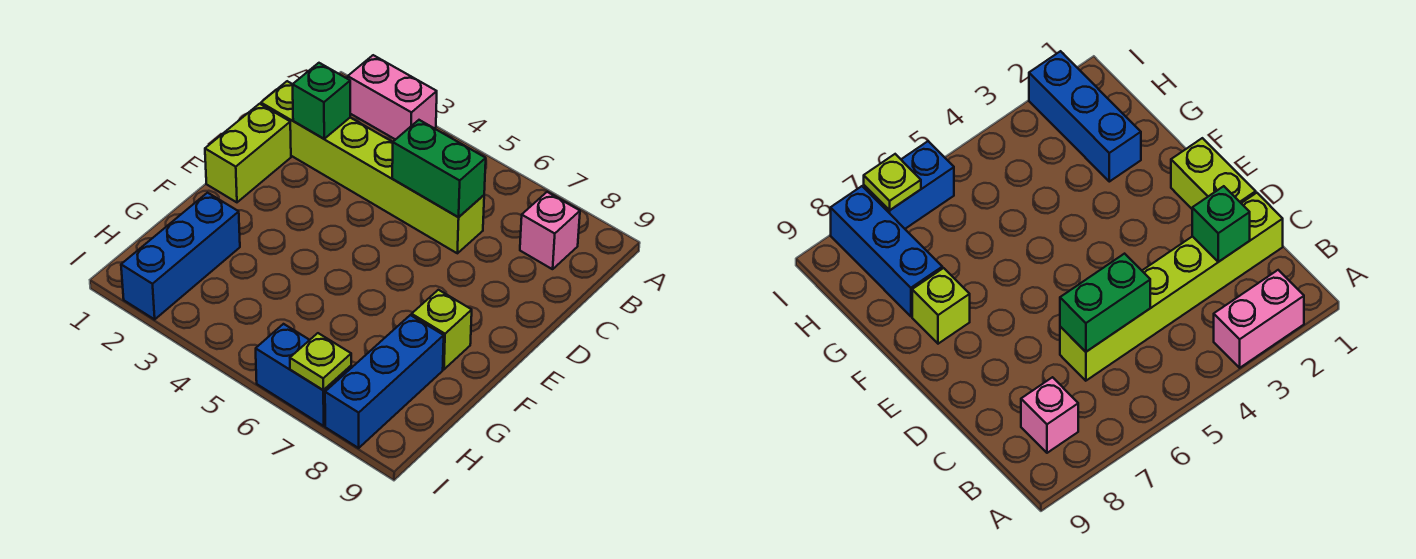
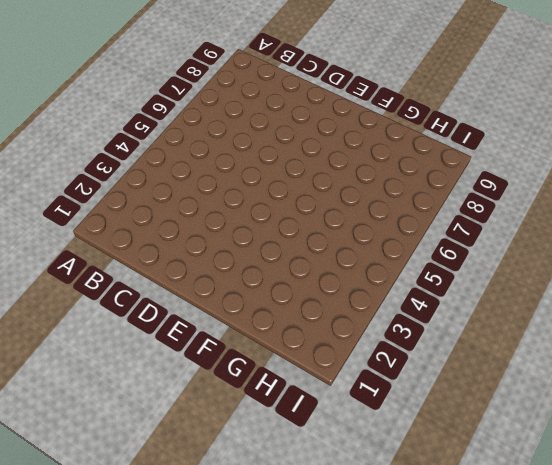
none -> pink 1x2 brick [348,55,437,140]
none -> pink 1x1 brick [520,192,580,269]

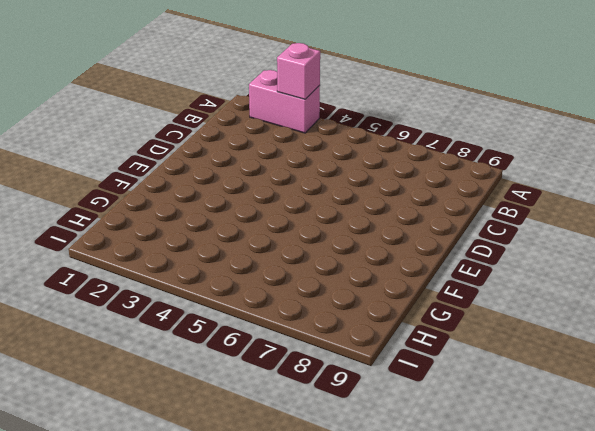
pink 1x1 brick [277,43,320,99] -> pink 1x1 brick moved to [520,192,580,269]
none -> lime 1x6 brick [261,81,484,253]
none -> lime 1x2 brick [205,104,291,202]

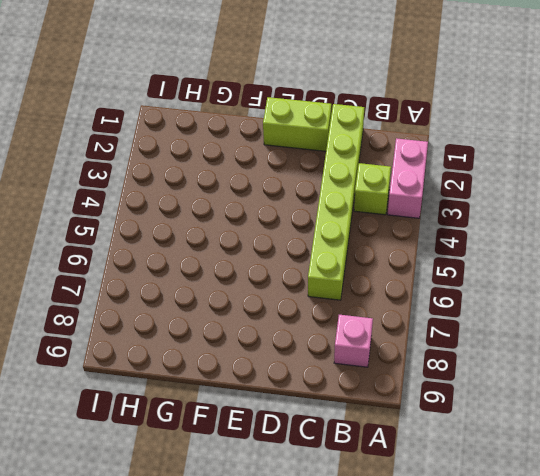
lime 1x1 brick [354,163,391,215] -> lime 1x1 brick moved to [412,290,472,369]
none -> blue 1x3 brick [121,193,240,319]
none -> blue 1x3 brick [325,315,444,448]

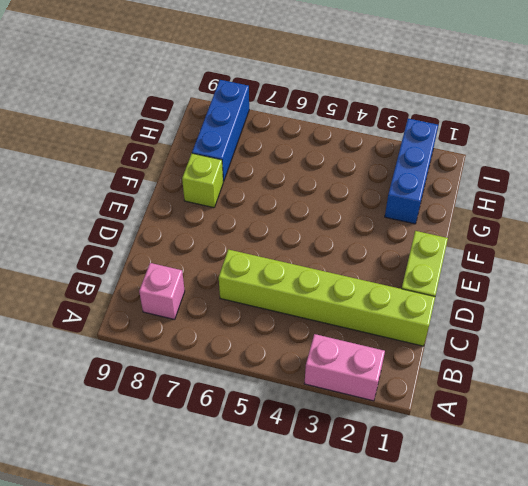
none -> blue 1x2 brick [256,324,351,426]
none -> green 1x1 brick [293,63,350,139]

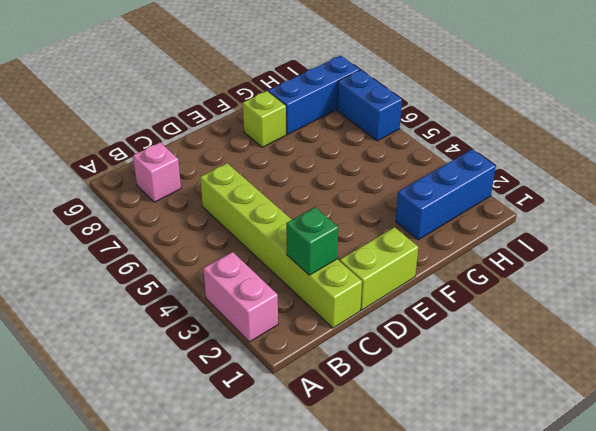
none -> green 1x2 brick [392,120,486,217]
none -> lime 1x1 plate [290,333,351,390]

